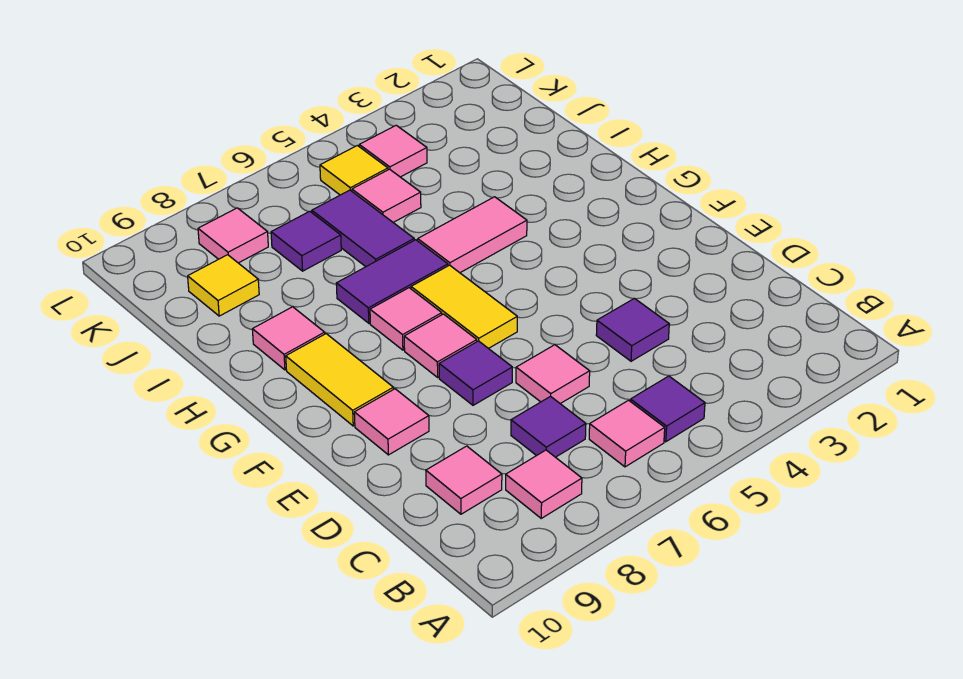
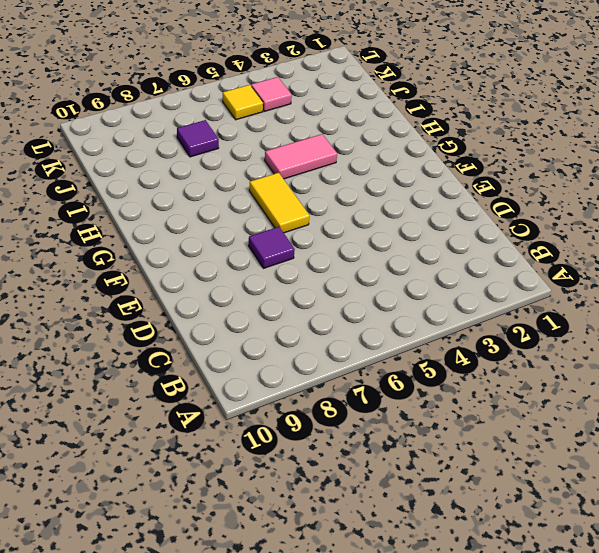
none -> purple 1x1 tile [630,376,705,442]
none -> pink 1x1 tile [589,400,665,467]
none -> pink 1x1 tile [506,450,582,518]

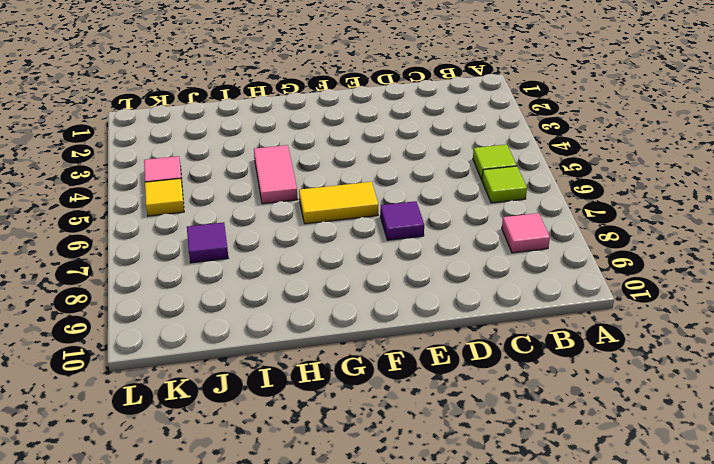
lime 1x1 tile [473,144,517,180] -> purple 1x1 tile [630,376,705,442]
lime 1x1 tile [482,166,527,203] -> pink 1x1 tile [589,400,665,467]
none -> purple 1x1 tile [511,396,586,457]
none -> pink 1x1 tile [426,446,502,514]
none -> purple 1x1 tile [596,298,669,361]

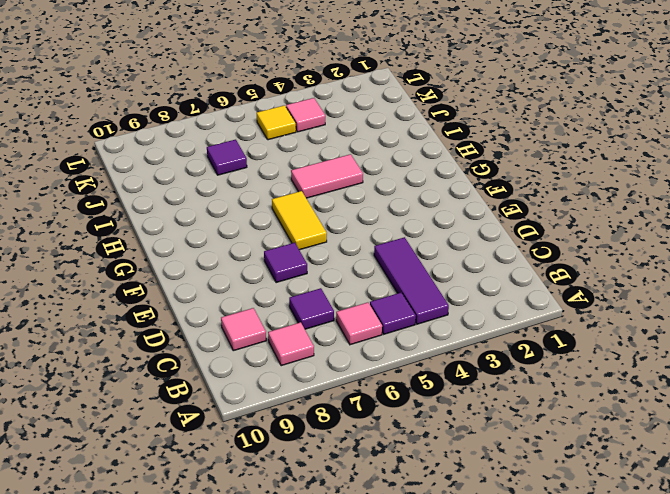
purple 1x3 tile [374,237,449,324] -> purple 1x1 tile [596,298,669,361]
none -> pink 1x1 tile [516,345,590,404]
none -> pink 1x1 tile [354,389,429,455]
none -> pink 1x1 tile [404,314,477,377]

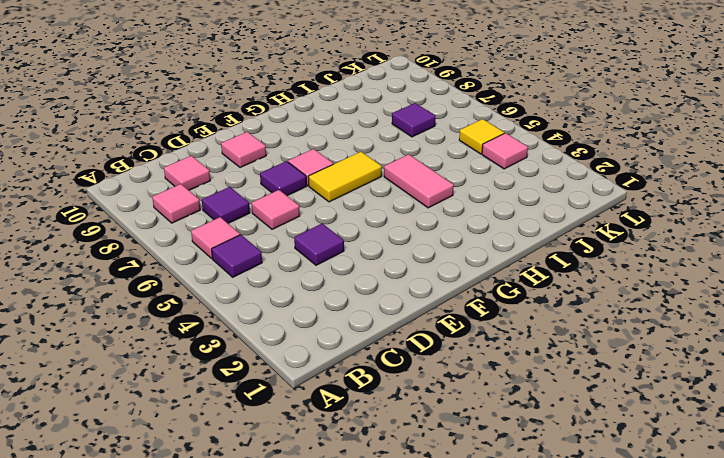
none -> yellow 1x2 tile [286,334,393,426]
none -> pink 1x1 tile [370,288,442,350]
none -> purple 1x2 tile [336,240,448,323]

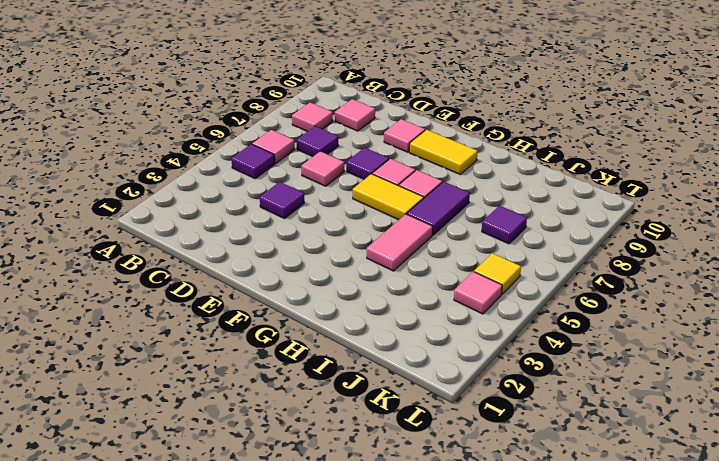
none -> pink 1x1 tile [252,307,325,370]
none -> purple 1x2 tile [312,190,414,267]
none -> pink 1x1 tile [352,169,421,223]

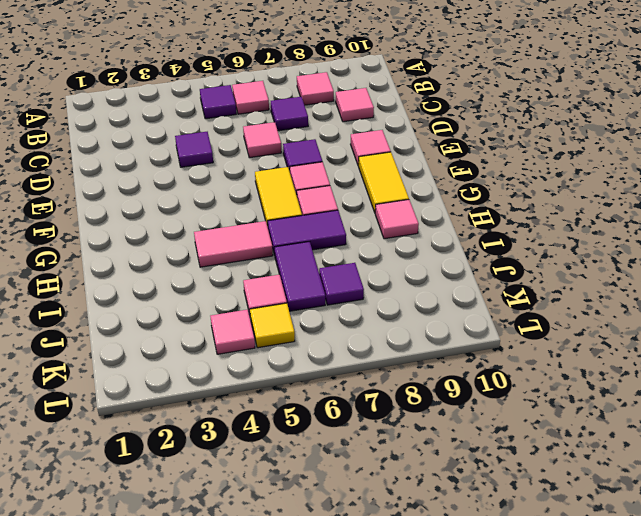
none -> yellow 1x1 tile [188,255,259,316]
none -> pink 1x1 tile [198,208,268,263]

